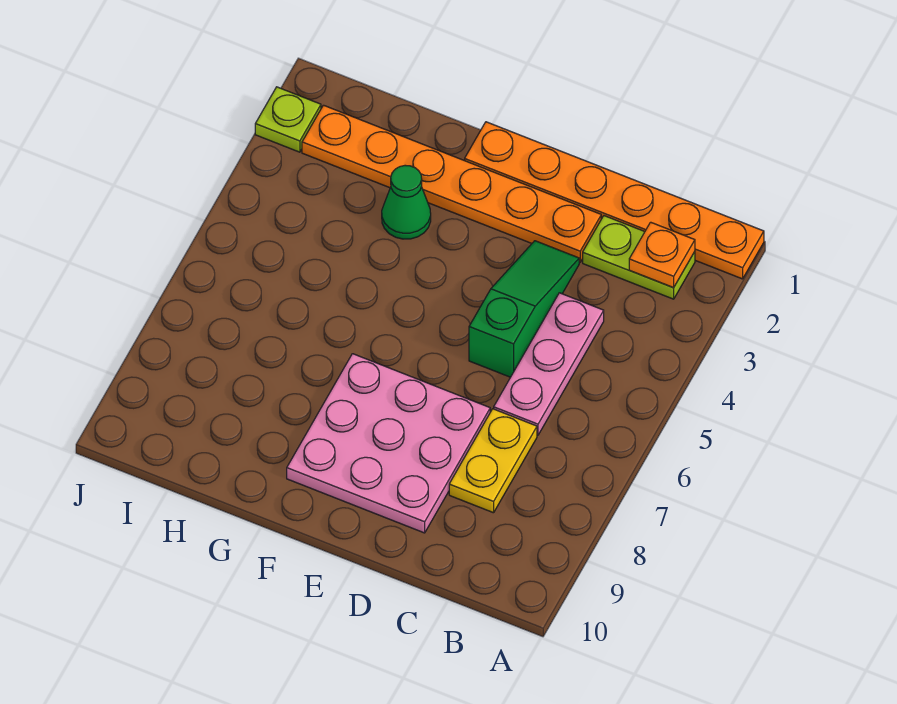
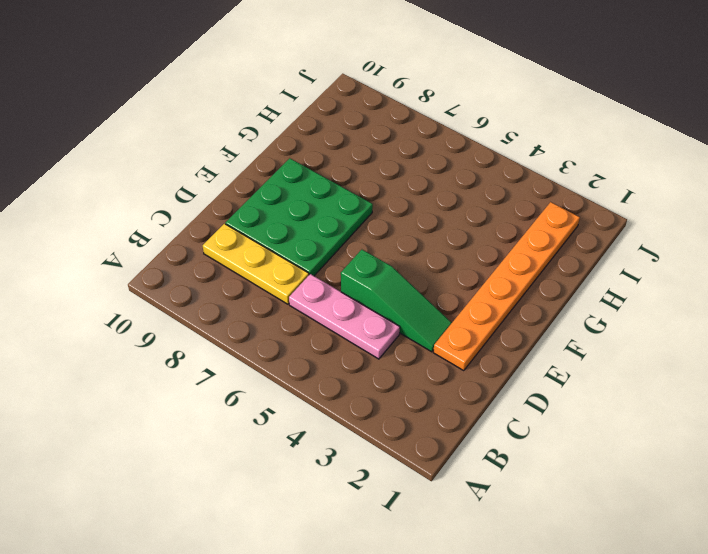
yellow 1x3 plate [203,224,309,304] -> yellow 1x2 plate [449,409,537,513]
green 3x3 plate [226,158,373,276] -> pink 3x3 plate [287,354,490,533]
none -> orange 1x6 plate [465,122,764,279]
none -> lime 1x2 plate [583,216,695,299]

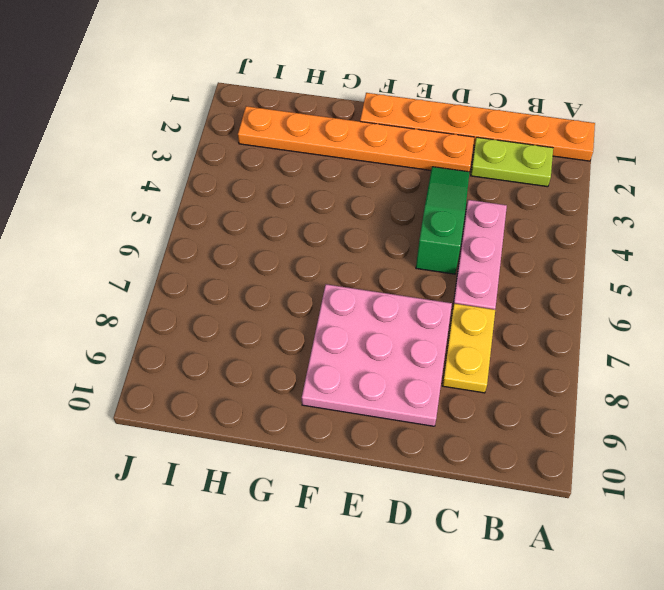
none -> green 1x1 cone [382,165,431,239]
none -> lime 1x1 plate [255,87,321,152]

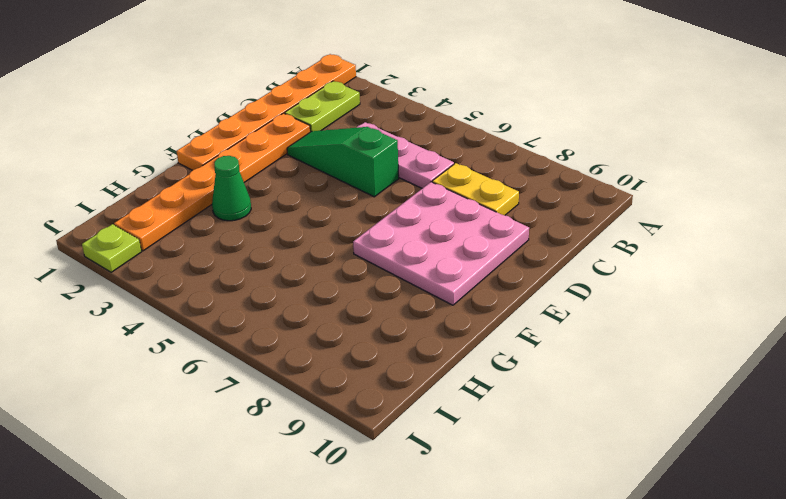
none -> orange 1x1 plate [629,222,695,287]

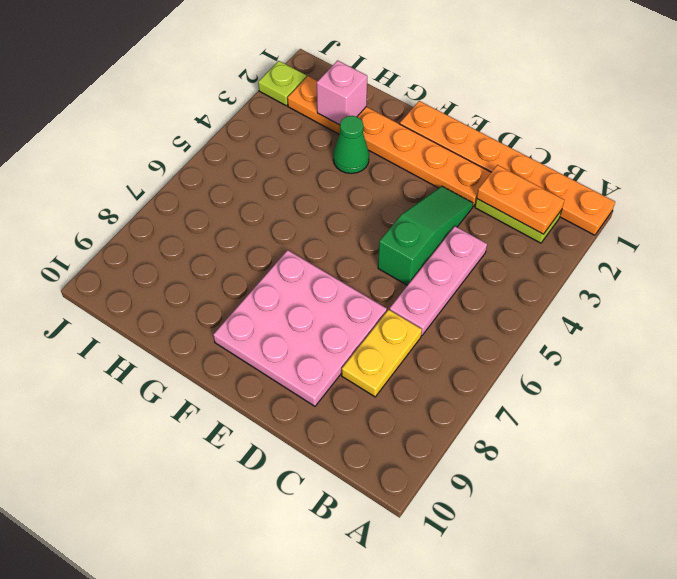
orange 1x2 plate [477,165,564,234] -> orange 1x1 plate [629,222,695,287]
pink 1x1 brick [317,60,367,125] -> none

